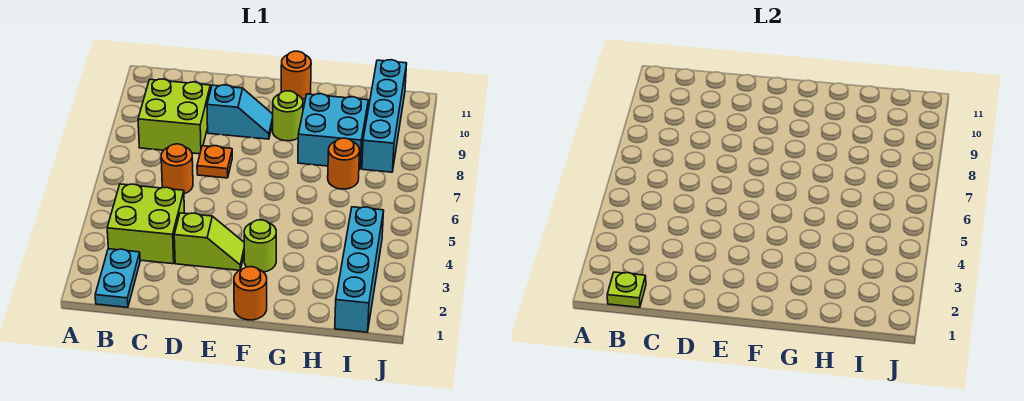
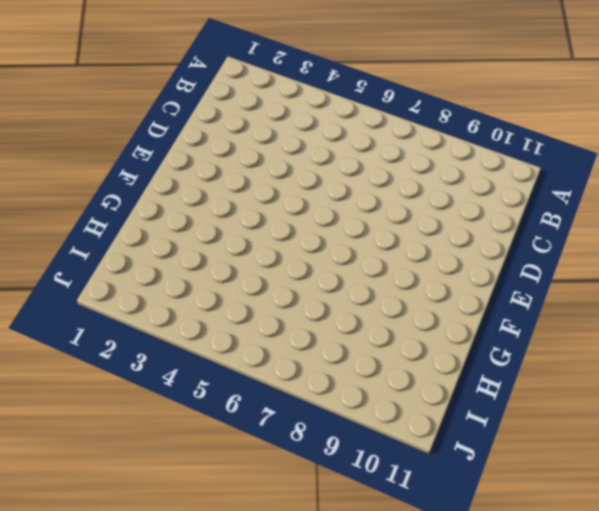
none -> cyan 1x2 plate [95,249,140,307]
none -> lime 2x2 brick [107,184,184,264]
none -> lime 2x2 brick [138,79,211,154]

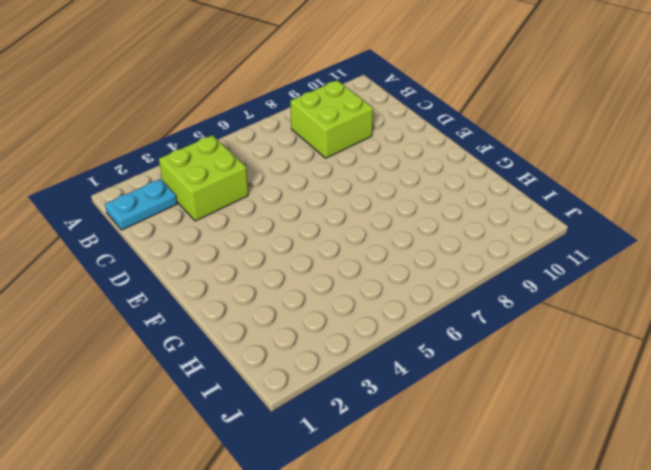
none -> orange 1x1 round brick [161,144,193,194]
none -> lime 1x2 slope [174,213,244,270]
none -> orange 1x1 plate [197,146,232,178]

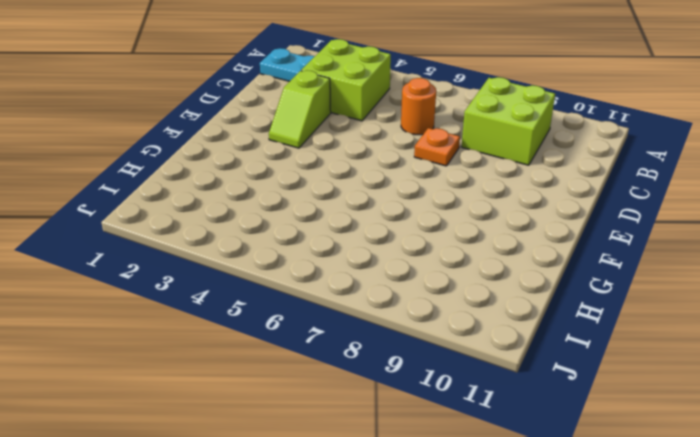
none -> cyan 1x2 slope [207,85,273,139]
none -> orange 1x1 round brick [234,267,267,320]
none -> lime 1x1 round brick [244,220,276,272]

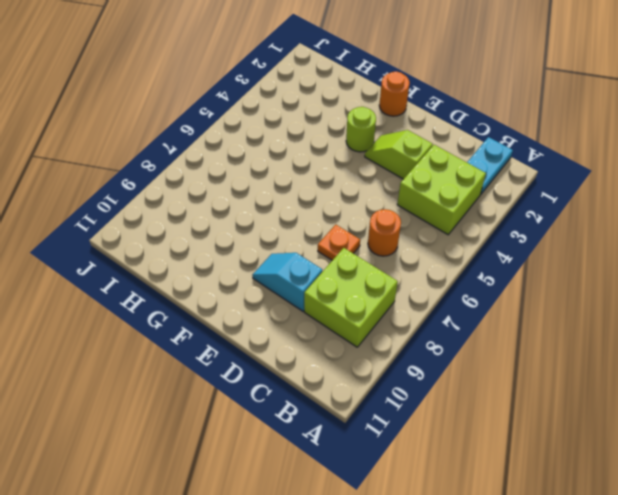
none -> lime 1x1 round brick [273,91,303,141]
none -> orange 1x1 round brick [281,51,311,99]
none -> cyan 2x2 brick [298,94,368,169]

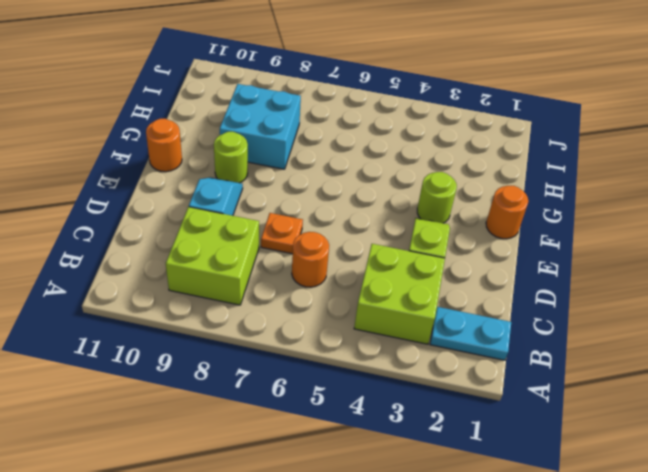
none -> orange 1x1 round brick [328,138,360,189]
none -> cyan 1x4 brick [335,207,384,332]
none -> cyan 1x4 brick [362,60,407,172]

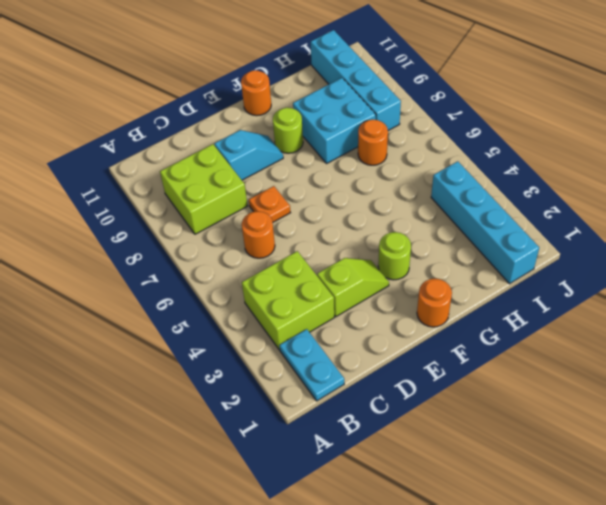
none -> lime 1x1 plate [607,272,646,307]

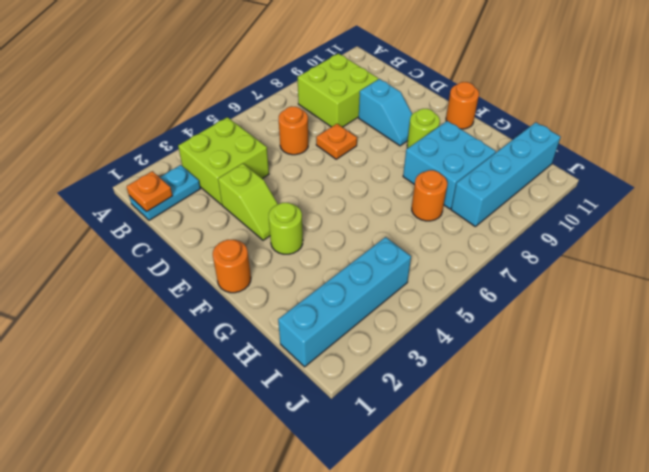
orange 1x1 plate [126,171,172,212] -> lime 1x1 plate [607,272,646,307]

